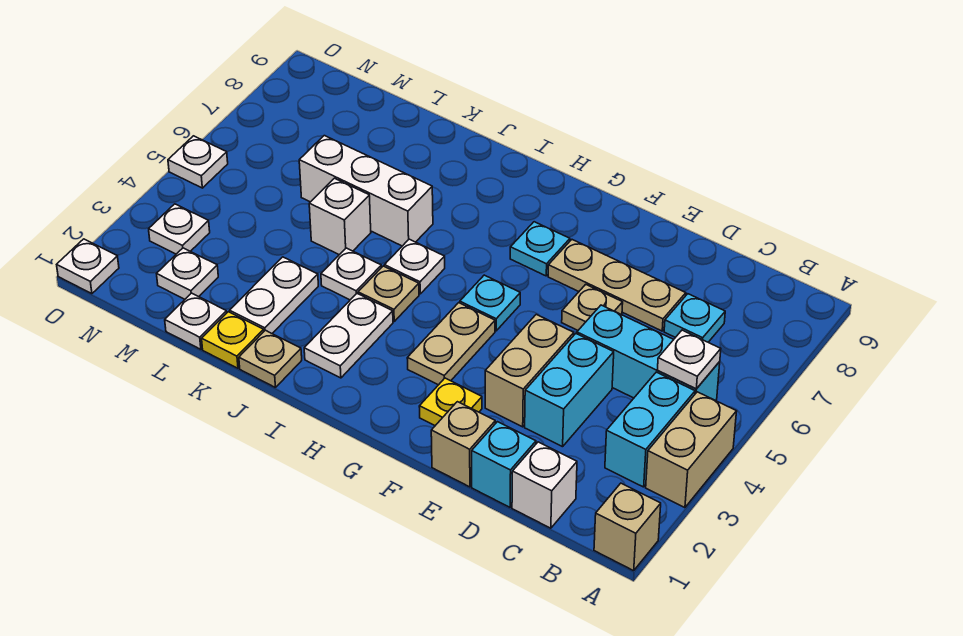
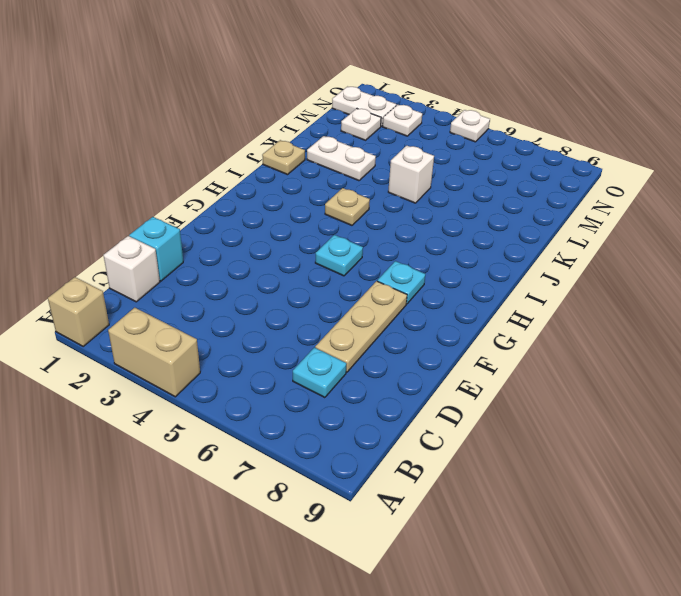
white 1x2 plate [332,87,396,126] -> white 1x2 plate moved to [304,294,393,378]
none -> cyan 1x2 brick [605,372,695,487]
none -> cyan 1x3 brick [577,305,720,401]
none -> cyan 1x2 brick [525,334,614,447]
none -> tan 1x1 brick [431,402,495,487]

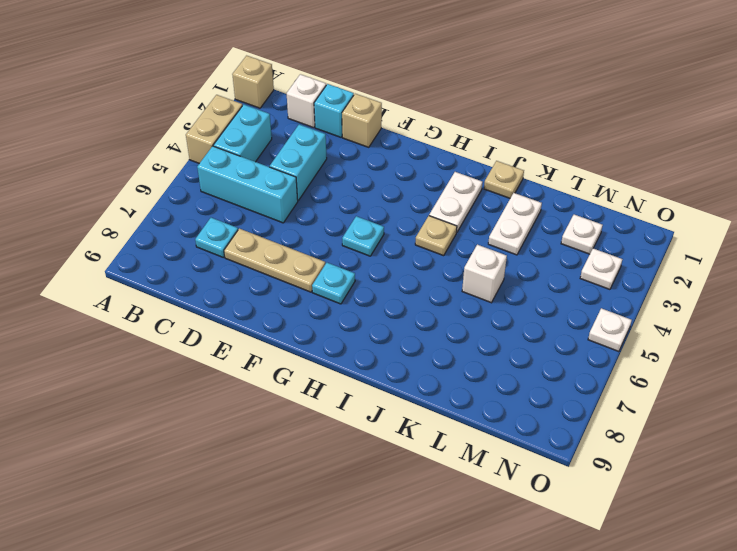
none -> tan 1x2 brick [485,314,574,427]
none -> tan 1x1 plate [562,284,623,330]
none -> yellow 1x1 plate [419,378,482,426]
none -> tan 1x2 plate [407,303,495,385]

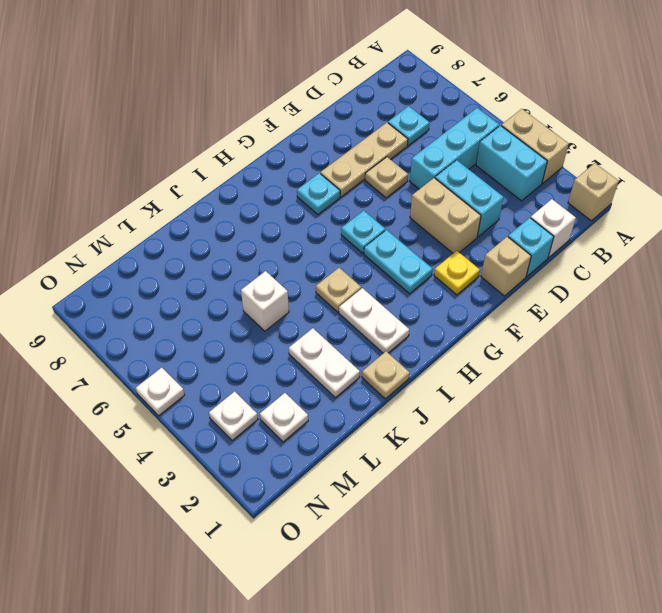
cyan 1x2 plate [364,230,433,294] -> tan 1x2 plate [407,303,495,385]
none -> white 1x1 plate [384,239,445,294]
none -> white 1x1 plate [321,248,381,300]
none -> white 1x3 brick [299,136,433,246]
none -> yellow 1x1 plate [202,312,264,368]

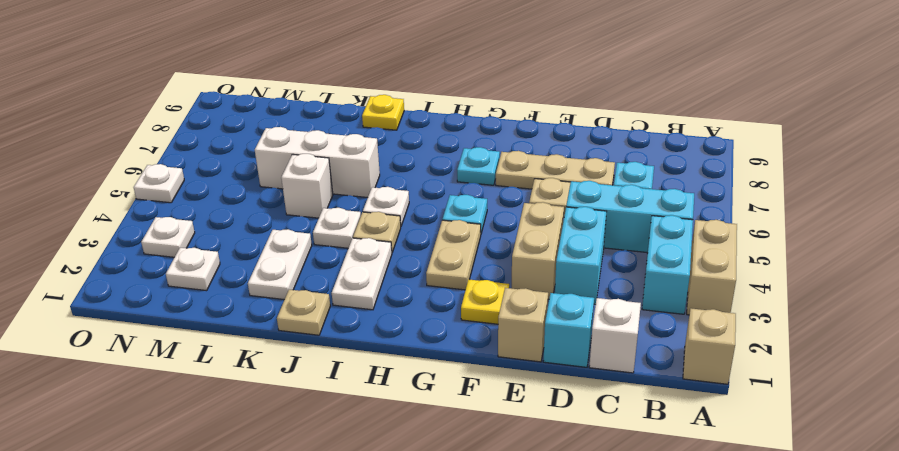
yellow 1x1 plate [362,95,404,130] -> yellow 1x1 plate moved to [202,312,264,368]
none -> white 1x1 plate [165,293,227,349]
none -> white 1x1 plate [57,239,119,294]
none -> white 1x1 plate [657,330,721,389]

